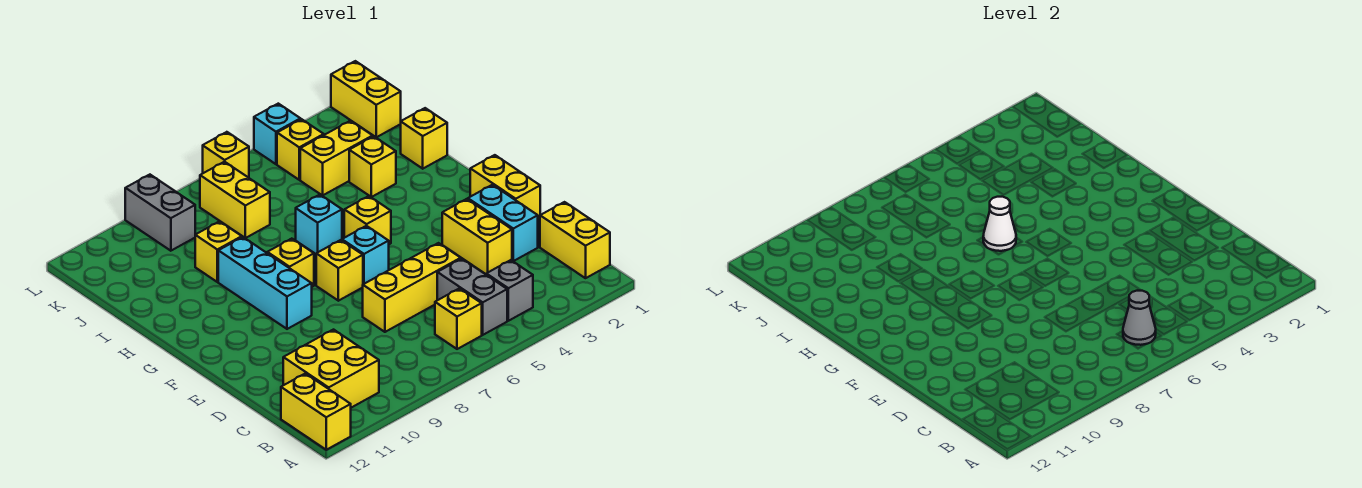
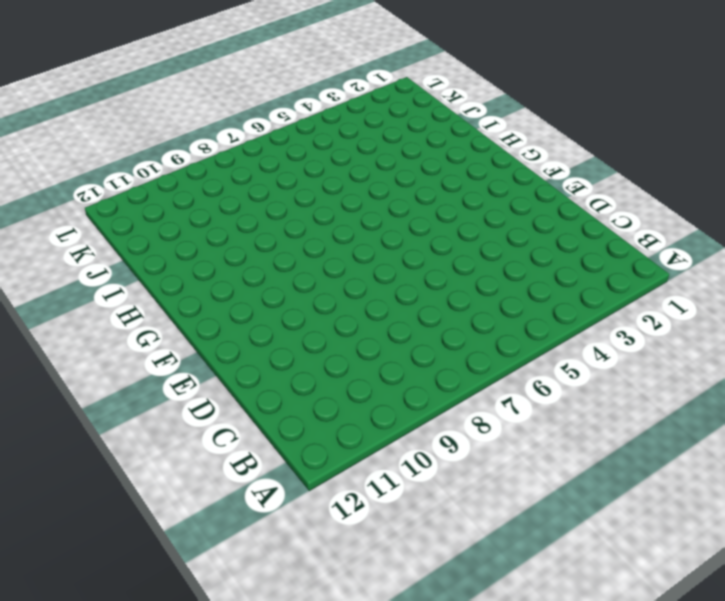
none -> yellow 1x2 brick [281,373,351,450]
none -> yellow 1x2 brick [540,202,610,278]
none -> grey 1x1 brick [486,260,533,321]

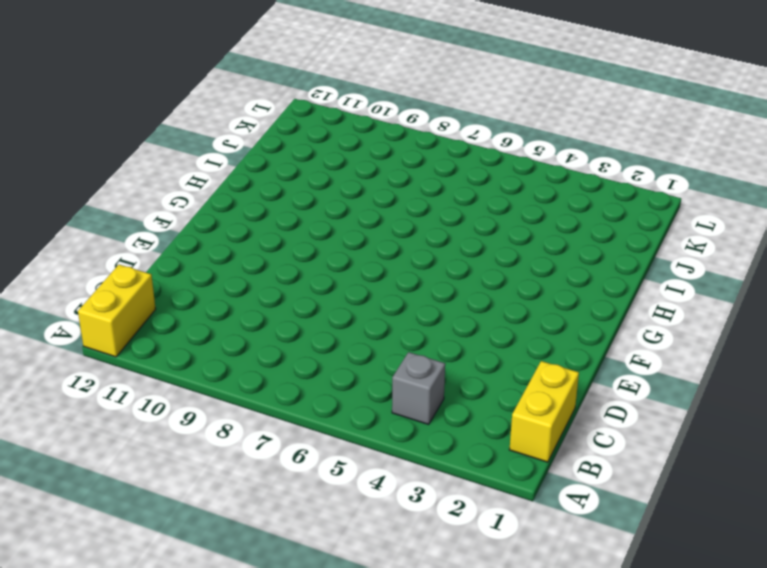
none -> grey 1x2 brick [437,259,507,335]
none -> yellow 1x1 brick [435,288,482,349]
none -> yellow 2x2 brick [283,330,379,408]

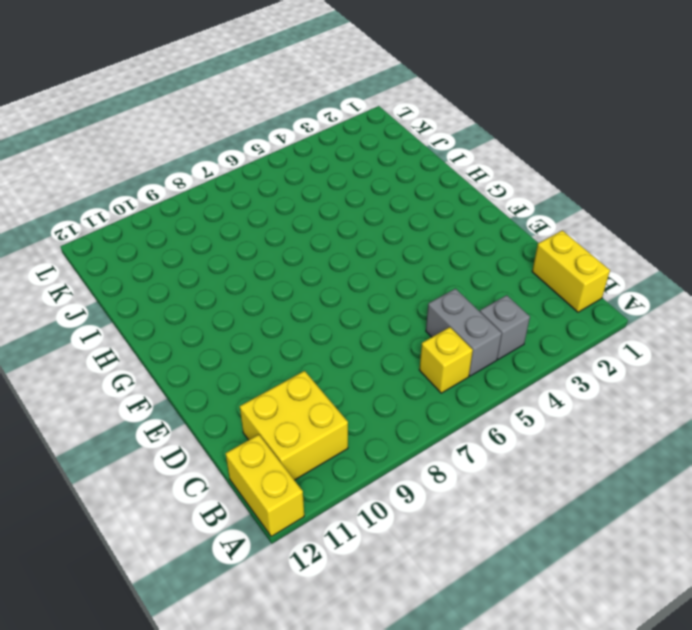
none -> cyan 1x2 brick [468,185,538,261]
none -> yellow 1x2 brick [442,199,512,274]
none -> yellow 1x3 brick [363,243,461,332]

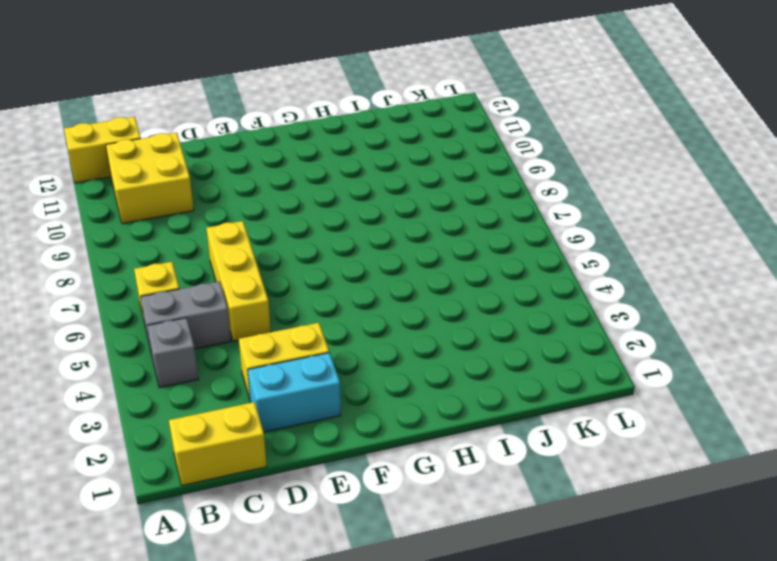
none -> yellow 1x2 brick [470,155,540,219]
none -> cyan 1x1 brick [342,226,389,284]
none -> yellow 1x1 brick [316,240,363,301]

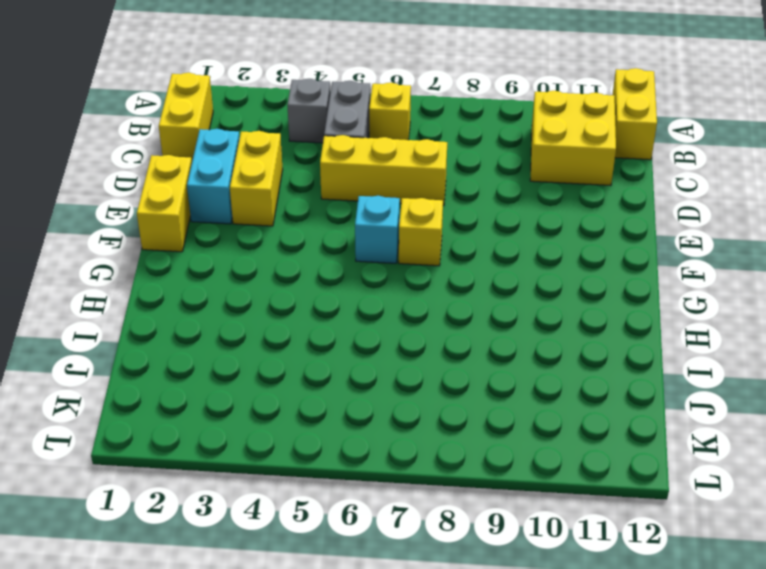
none -> cyan 1x3 brick [218,237,312,329]
none -> yellow 1x1 brick [344,196,391,244]
none -> yellow 1x1 brick [267,239,314,287]

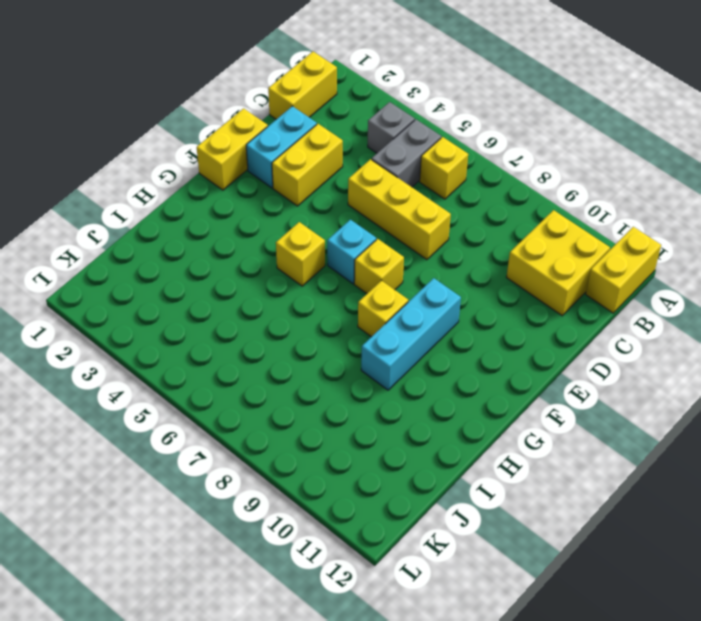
none -> cyan 1x1 brick [296,195,342,254]
none -> yellow 1x1 brick [401,108,447,169]
none -> yellow 1x1 brick [349,136,396,197]

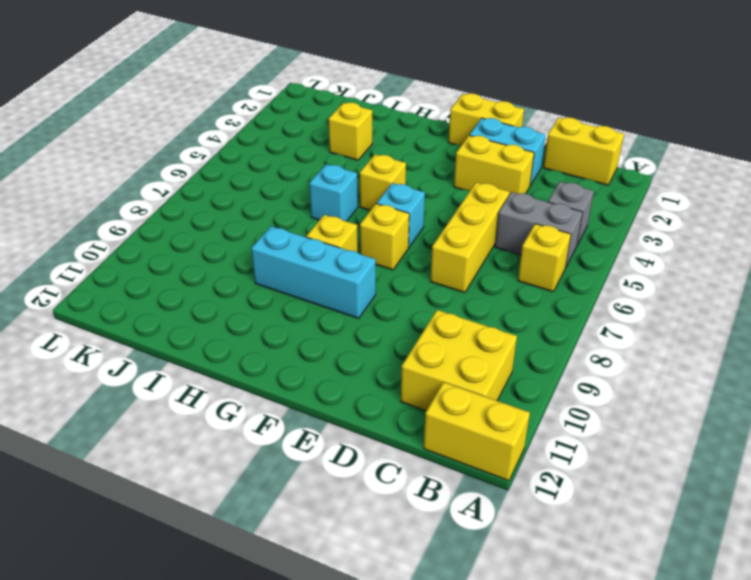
none -> yellow 1x1 brick [401,108,447,169]
none -> yellow 1x1 brick [195,221,242,282]
none -> yellow 1x2 brick [300,121,373,196]

